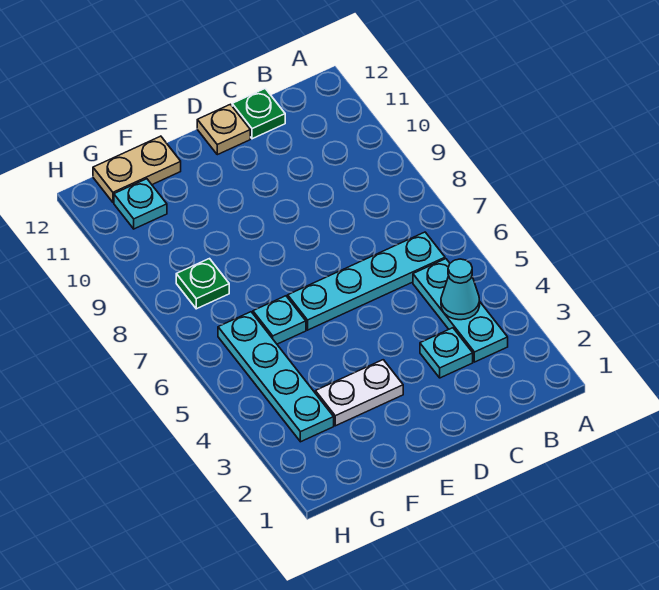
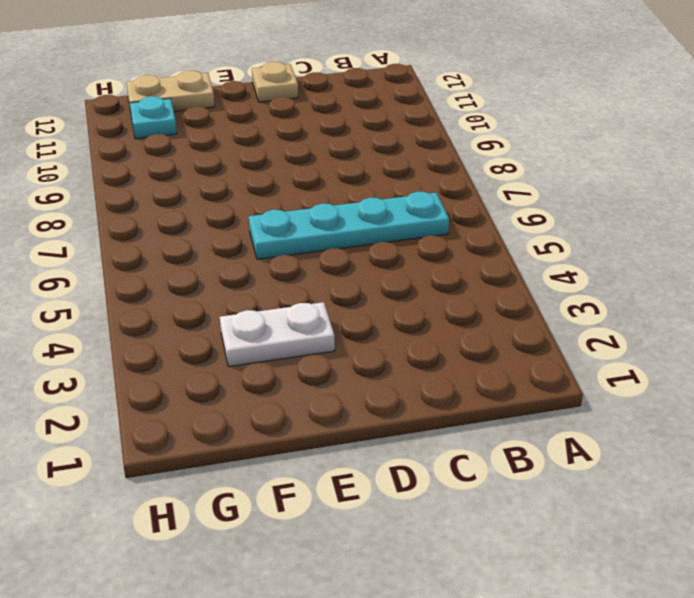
none -> cyan 1x3 plate [413,259,508,362]
none -> cyan 1x1 plate [420,328,473,378]
none -> green 1x1 plate [232,89,285,139]

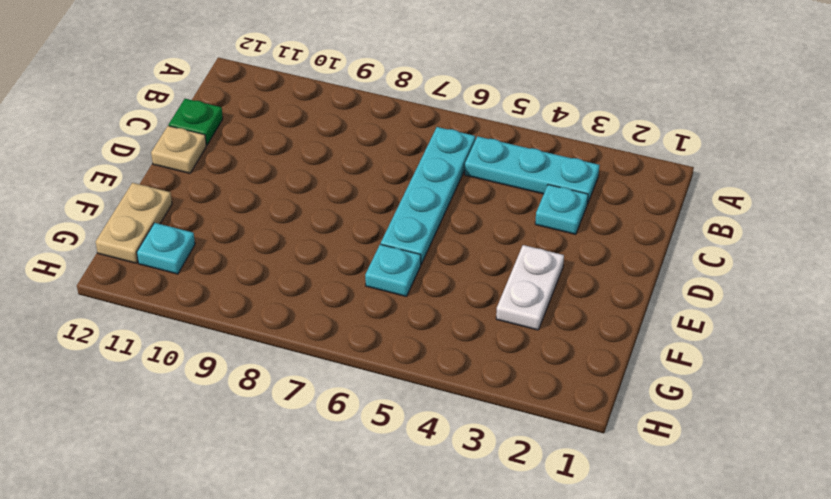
none -> cyan 1x4 plate [218,312,334,442]
none -> green 1x1 plate [176,259,229,309]
none -> cyan 1x1 cone [441,259,480,320]

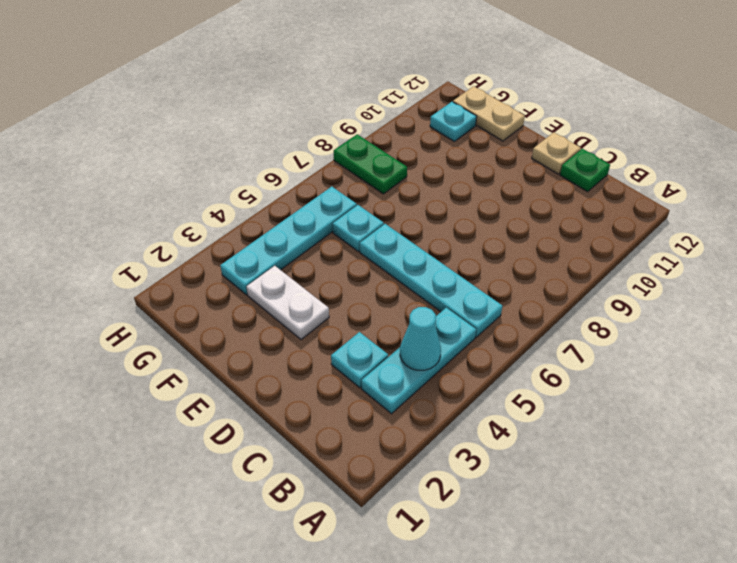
green 1x2 plate [334,134,407,194] -> green 1x1 plate [176,259,229,309]

